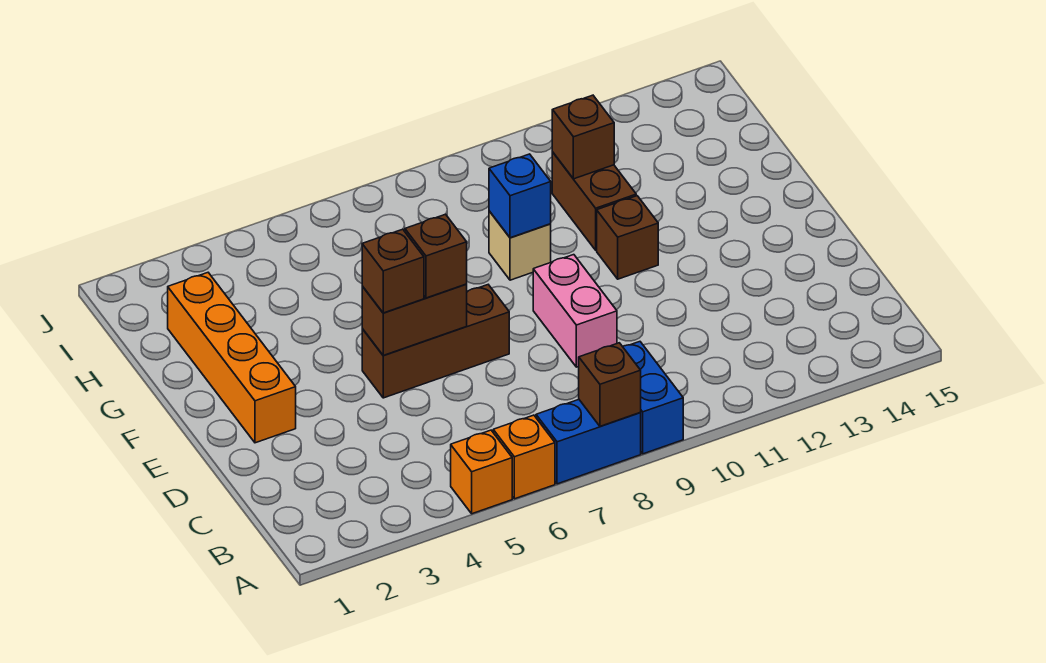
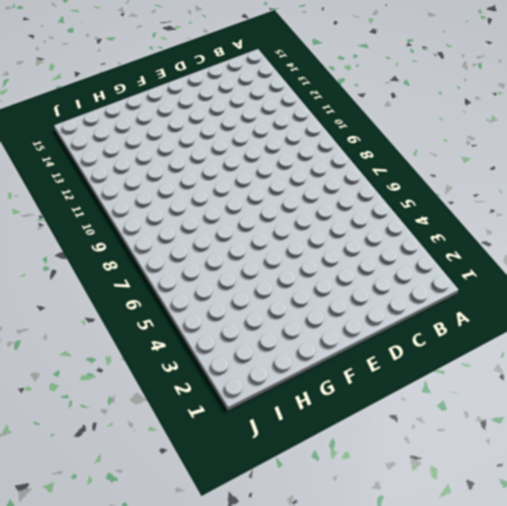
none -> orange 1x1 brick [451,430,512,514]
none -> orange 1x1 brick [493,415,555,499]
none -> blue 1x2 brick [536,400,641,484]

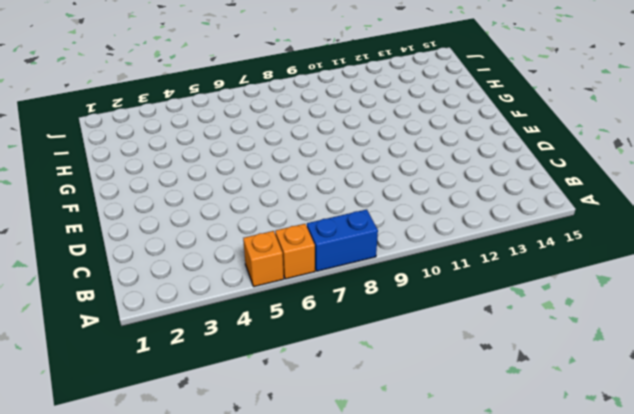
none -> blue 1x2 brick [623,342,683,454]
none -> pink 1x2 brick [533,255,617,367]
none -> orange 1x4 brick [168,273,296,443]

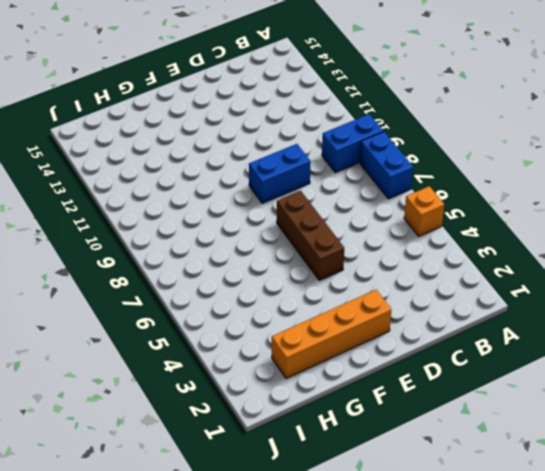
blue 1x2 brick [249,144,311,203] -> pink 1x2 brick [533,255,617,367]
none -> orange 1x1 brick [493,415,555,499]
none -> brown 1x1 brick [597,196,658,279]
none -> tan 1x1 brick [489,211,551,280]

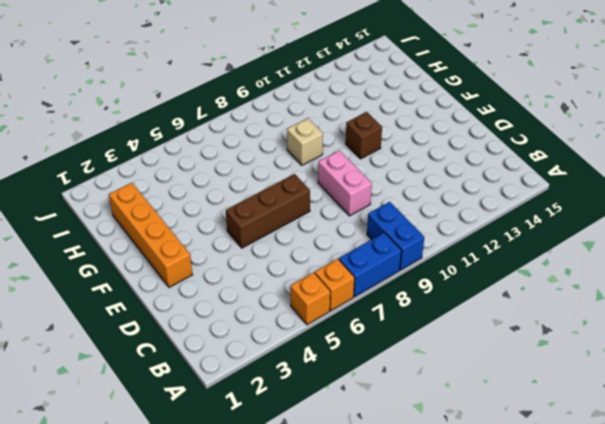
none -> brown 1x2 brick [552,152,636,250]
none -> brown 1x1 brick [579,343,641,426]
none -> brown 1x2 brick [362,284,467,355]

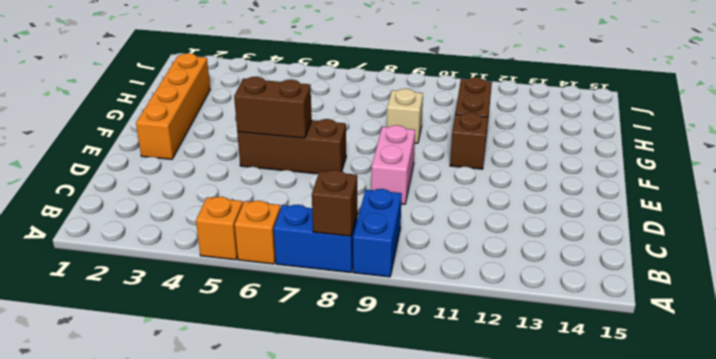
none -> blue 1x1 brick [489,154,551,238]
none -> brown 1x1 brick [552,95,614,179]
none -> brown 1x1 brick [362,229,424,313]

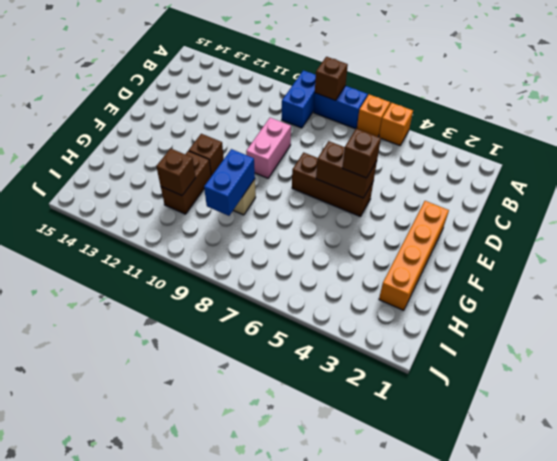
blue 1x2 brick [204,149,255,216] -> blue 1x1 brick [489,154,551,238]
none -> brown 1x1 brick [405,214,467,298]

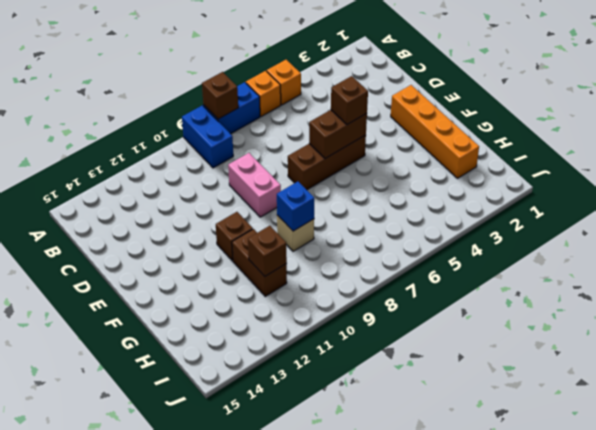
none -> brown 1x1 brick [405,214,467,298]

